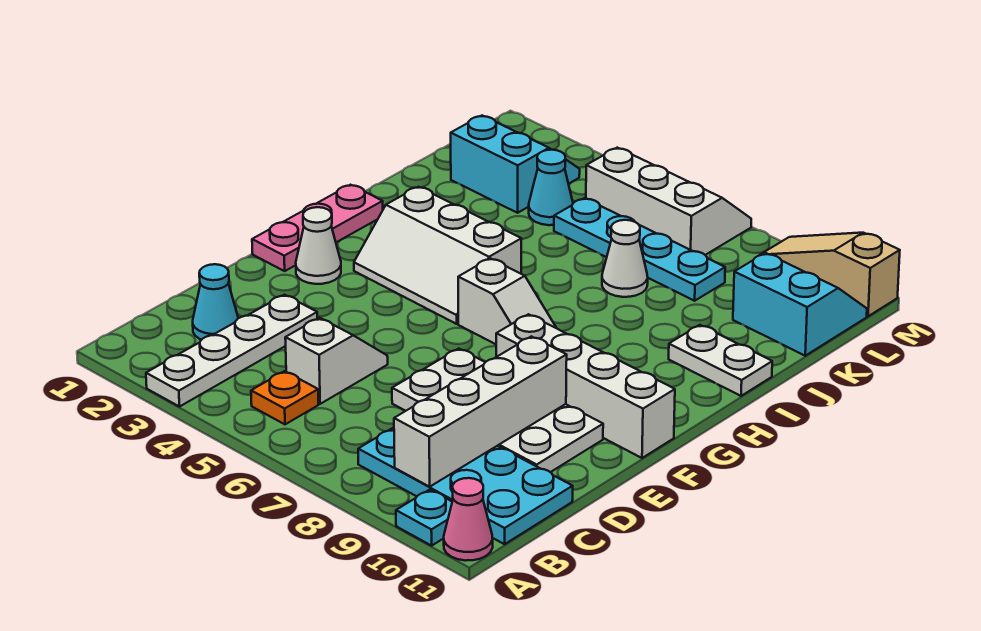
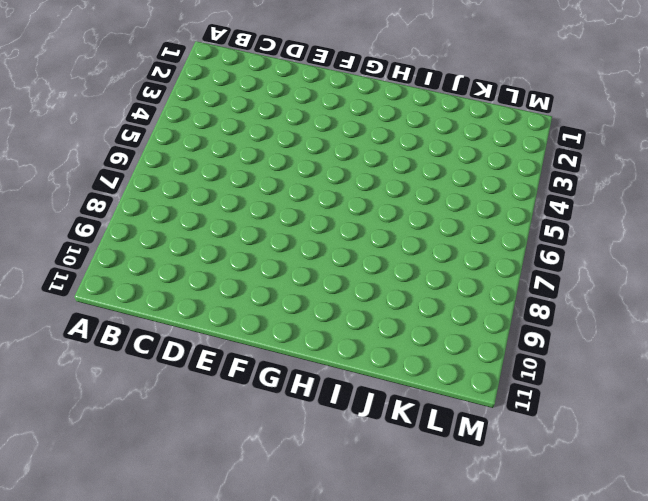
none -> white 1x4 plate [146,295,317,407]
none -> cyan 1x1 plate [396,490,452,546]
none -> pink 1x1 cone [444,478,493,561]

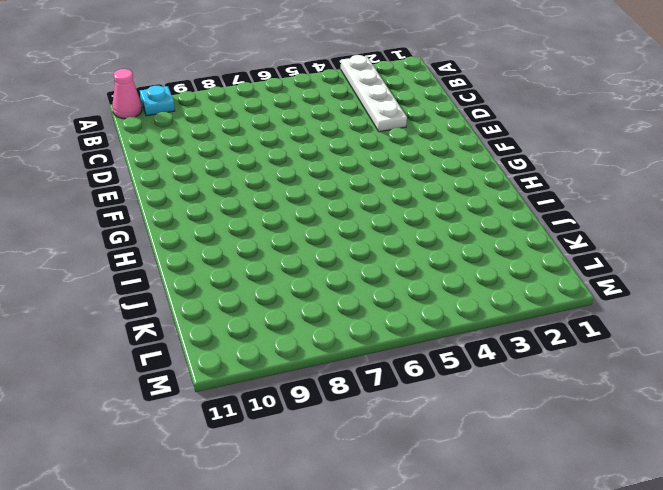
none -> orange 1x1 plate [251,371,319,424]
none -> cyan 2x4 plate [358,427,573,544]
none -> cyan 1x1 cone [193,264,238,340]

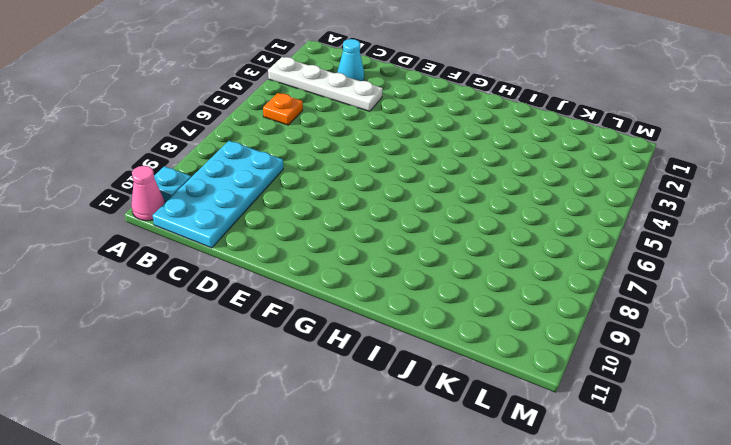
none -> white 1x2 slope [285,318,388,404]
none -> white 2x4 plate [392,349,603,472]
none -> pink 1x3 plate [252,185,383,271]

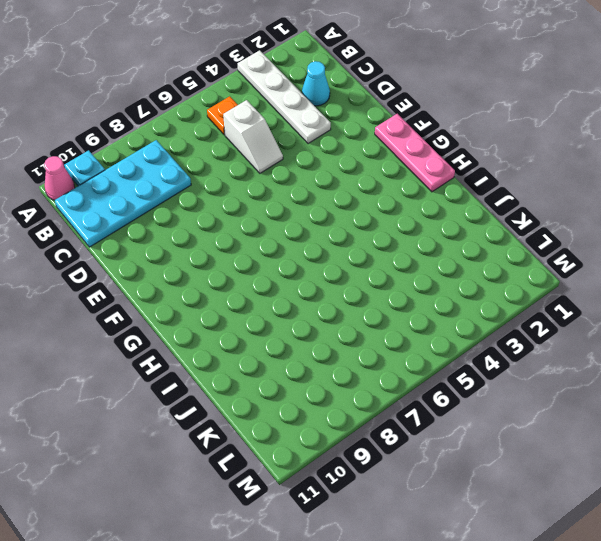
none -> white 2x4 plate [392,349,603,472]
none -> white 1x1 cone [296,207,341,284]
none -> white 1x4 brick [496,314,675,458]

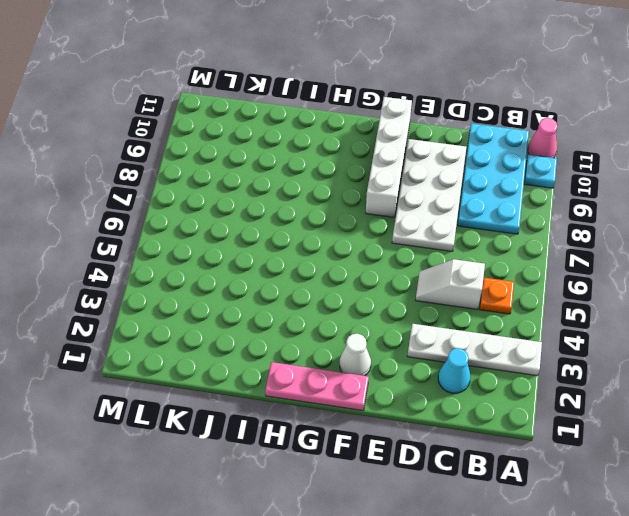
none -> white 2x3 slope [354,187,521,324]
none -> white 1x2 slope [458,258,556,344]
none -> white 1x2 plate [669,325,772,396]

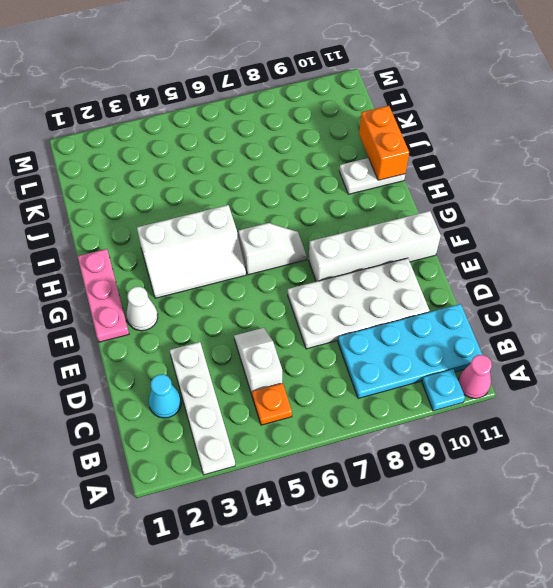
orange 1x2 brick [359,106,409,180] -> none
none -> white 1x1 cone [602,220,648,297]
none -> cyan 2x2 slope [451,116,580,213]
none -> cyan 1x1 cone [529,150,573,225]

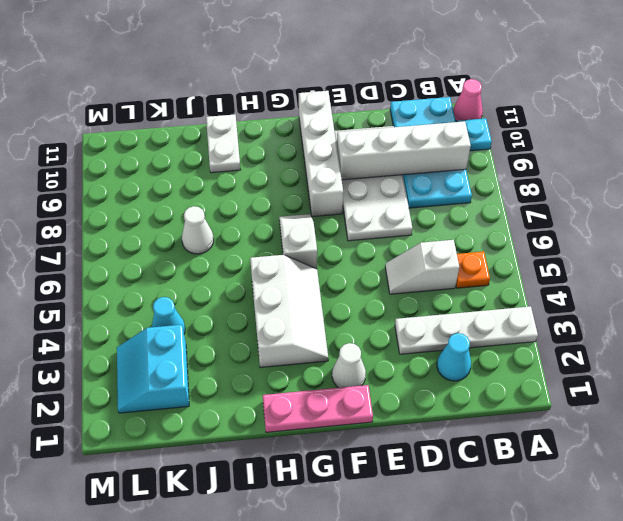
none -> cyan 1x4 plate [554,198,725,301]
none -> cyan 2x2 slope [733,253,867,356]
none -> white 2x3 slope [586,148,751,255]

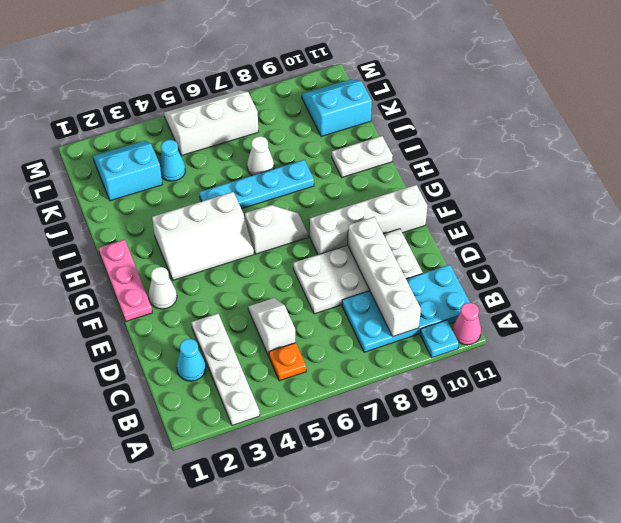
cyan 1x4 plate [199,160,314,209] -> cyan 1x4 plate moved to [554,198,725,301]
none -> tan 1x3 slope [760,233,900,316]

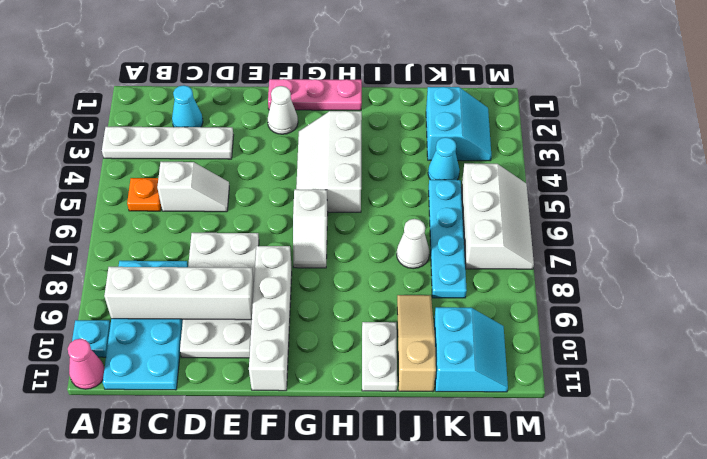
tan 1x3 slope [397,295,436,392] -> tan 1x3 slope moved to [760,233,900,316]

